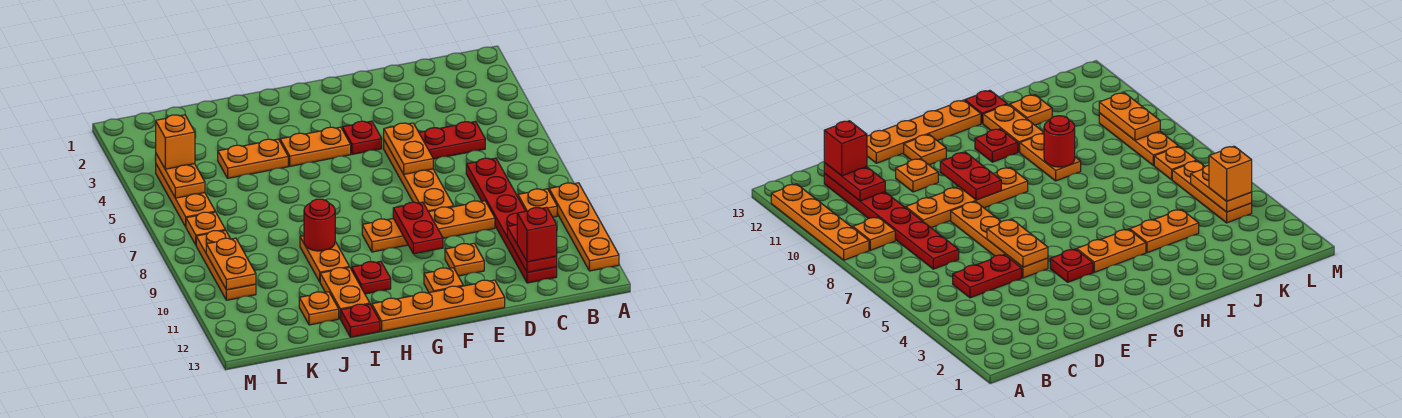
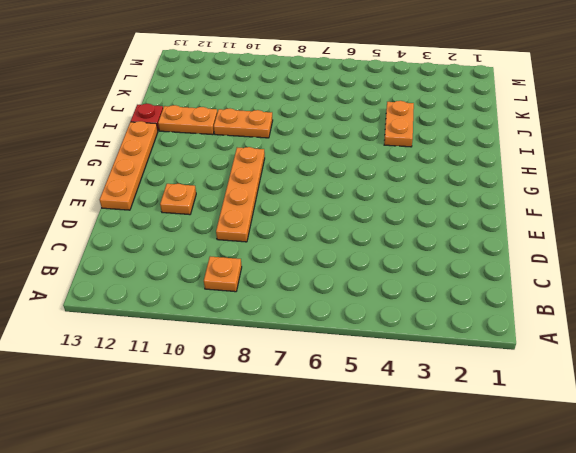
none -> orange 1x4 plate [549,183,619,271]
none -> red 1x2 plate [419,122,485,159]
none -> red 1x6 plate [466,158,557,283]

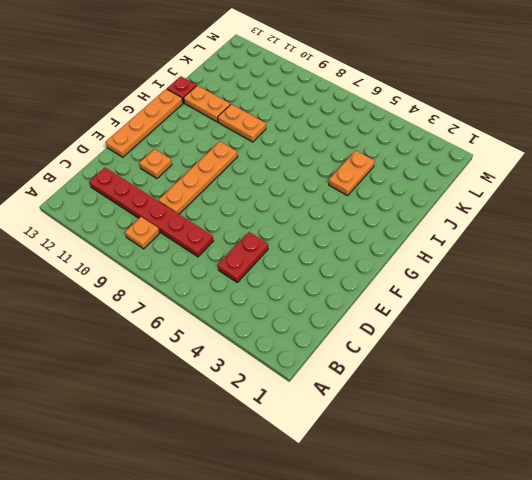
none -> orange 1x4 plate [549,183,619,271]
none -> orange 1x4 plate [384,140,454,212]
none -> red 1x1 plate [342,121,382,154]

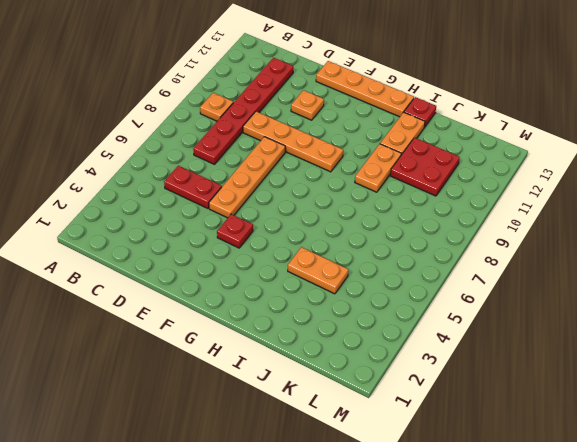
red 2x2 plate [390,138,460,196] -> none
none -> orange 1x4 plate [549,183,619,271]
none -> orange 1x1 plate [424,268,463,293]
none -> orange 1x2 plate [280,127,351,166]

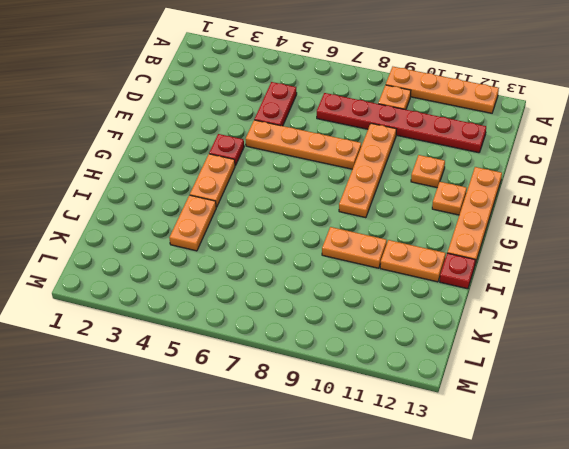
none -> red 1x1 plate [351,261,391,294]
none -> orange 1x1 plate [299,292,339,325]
none -> orange 1x3 plate [156,165,215,227]

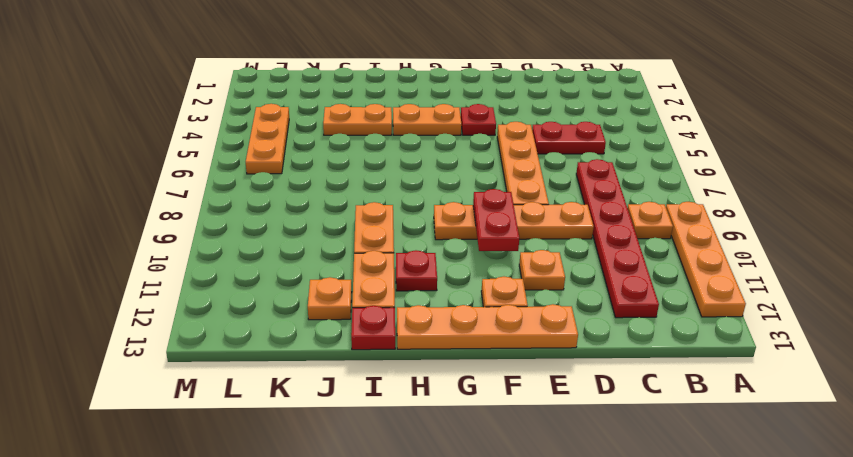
none -> orange 1x1 plate [186,212,225,245]
none -> orange 1x3 plate [196,230,256,300]
none -> red 1x2 plate [507,225,557,273]

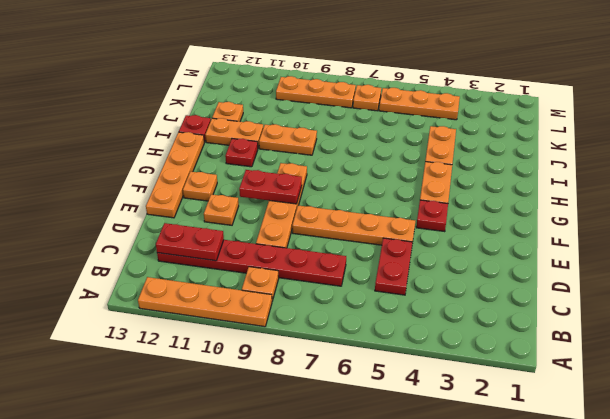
none -> orange 1x2 plate [384,123,433,174]
none -> red 1x1 round brick [304,199,335,251]
none -> orange 1x2 plate [155,154,205,198]

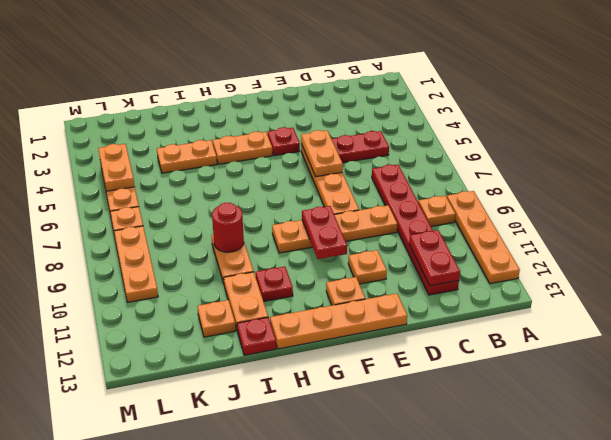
none -> orange 1x2 plate [206,238,256,290]
none -> red 1x1 brick [517,207,557,262]
none -> orange 1x1 brick [156,115,195,169]

